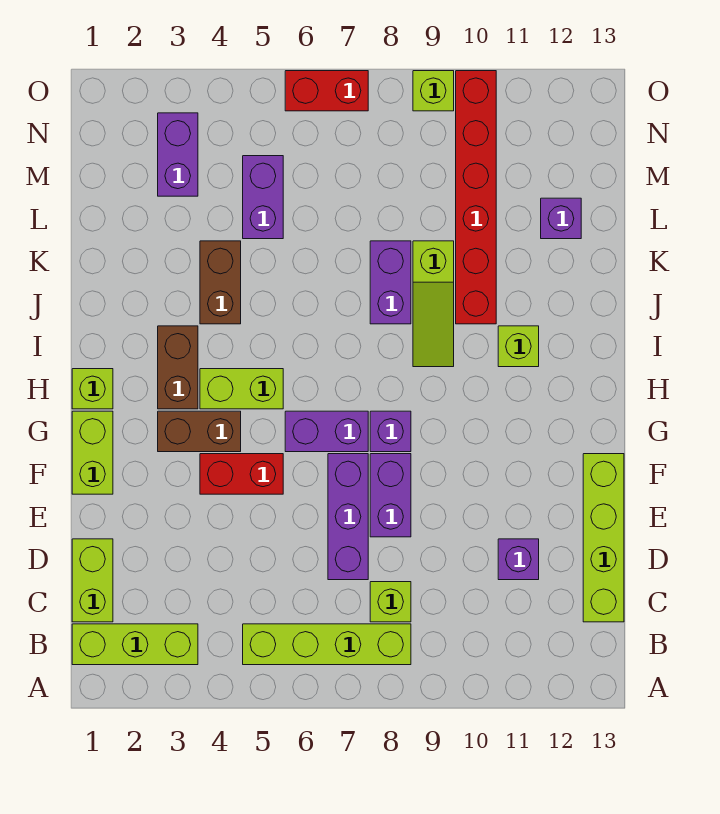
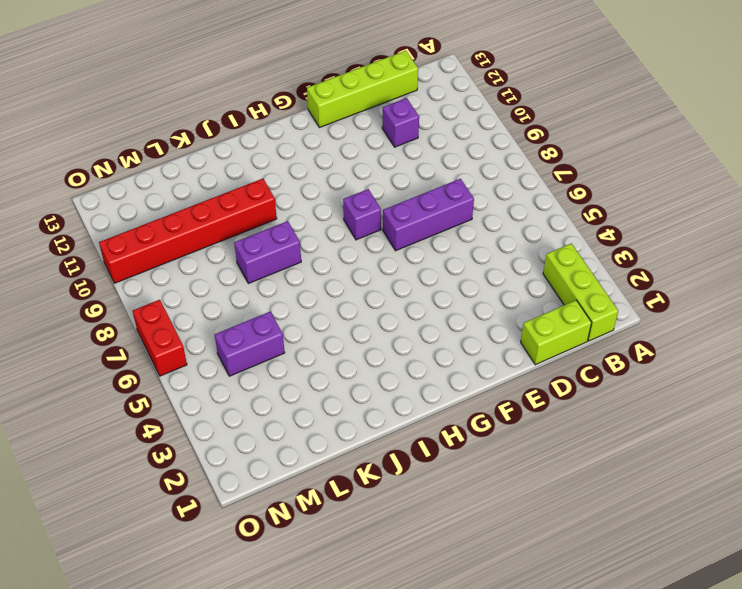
none -> lime 1x4 brick [243,624,411,665]
none -> lime 1x1 brick [370,582,411,622]
none -> purple 1x2 brick [370,454,411,537]

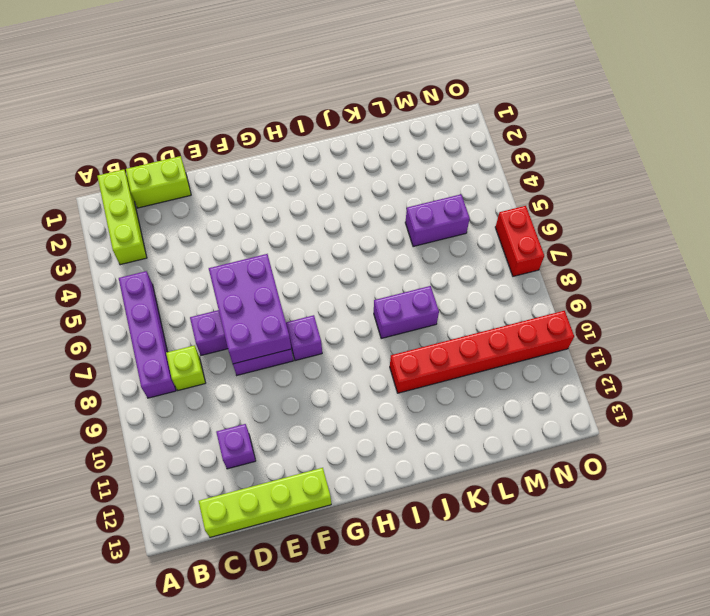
purple 1x4 brick [119,271,176,398] -> lime 1x4 brick [243,624,411,665]
purple 2x3 brick [209,254,291,364] -> none
none -> lime 1x2 brick [72,411,113,494]
none -> red 1x2 brick [200,454,283,494]
none -> brown 1x2 brick [158,411,241,452]

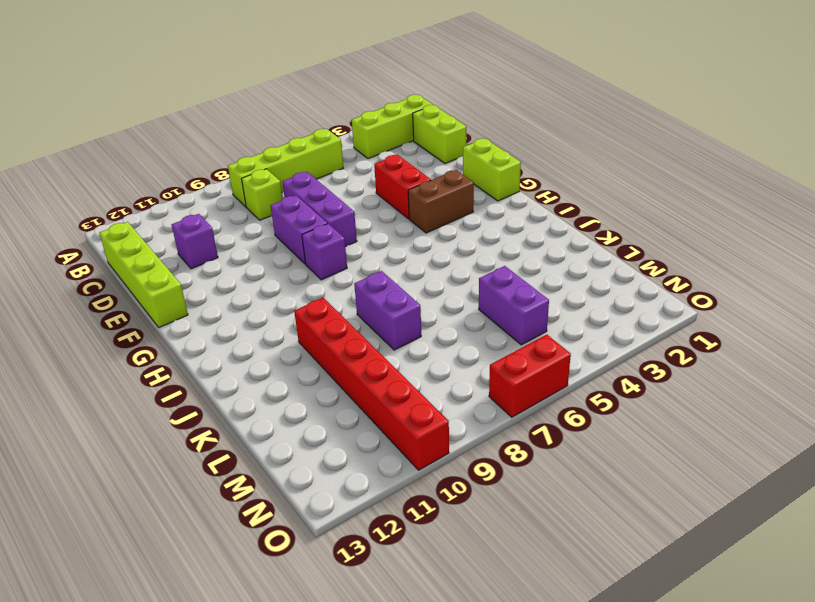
red 1x2 brick [374,155,431,219] -> red 1x2 brick turned to [200,454,283,494]
none -> purple 1x2 brick [285,411,368,452]
none -> lime 1x1 brick [72,369,113,409]
none -> brown 1x2 brick [158,326,198,409]

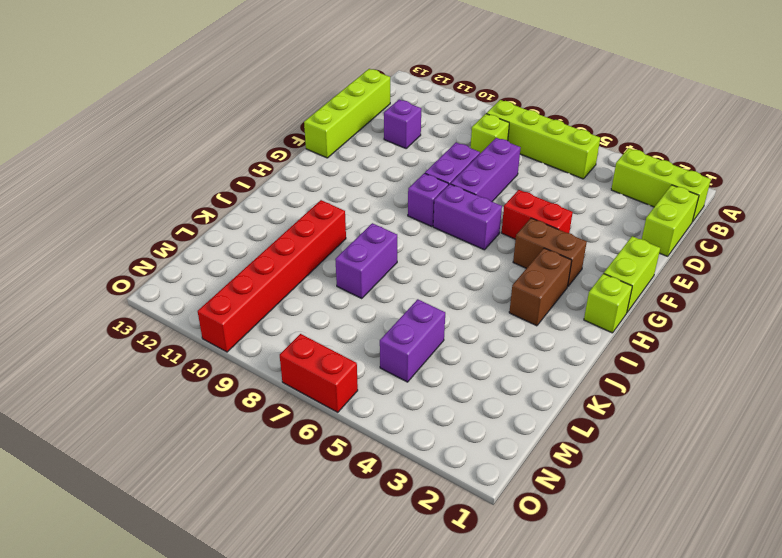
none -> lime 1x2 brick [200,369,283,409]
none -> lime 1x3 slope [413,241,454,367]
none -> lime 1x1 brick [498,326,539,367]

